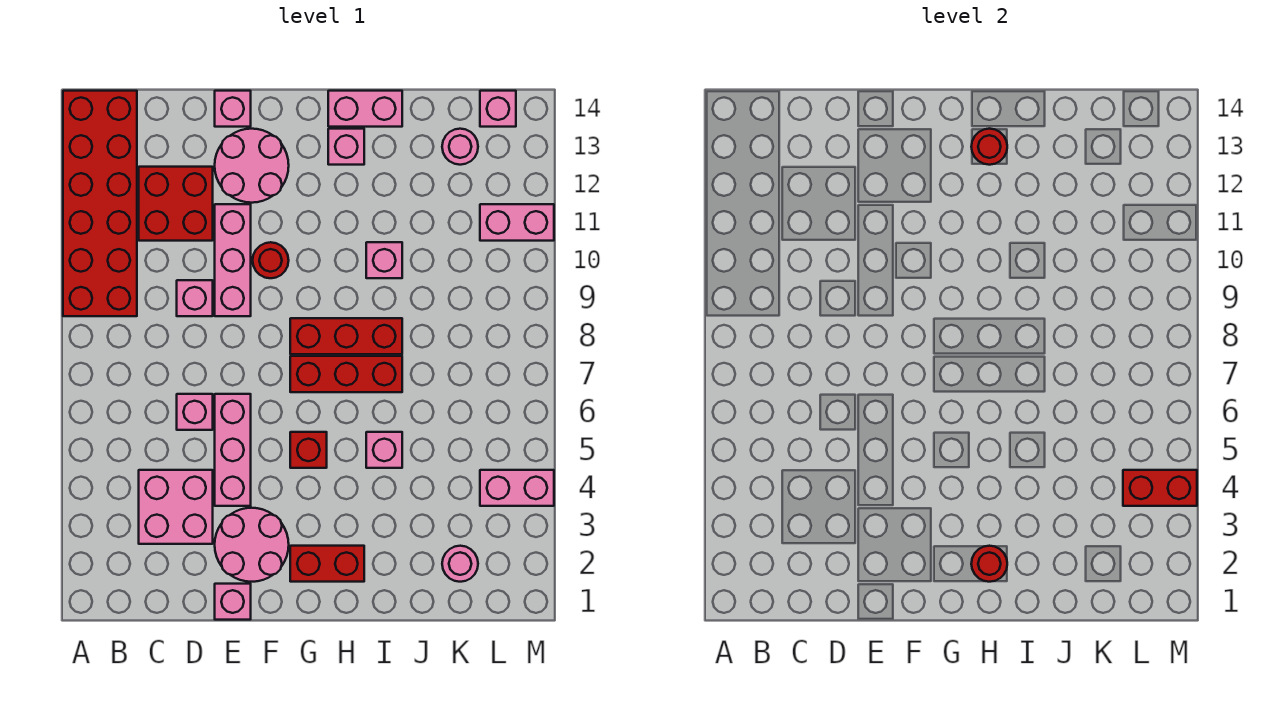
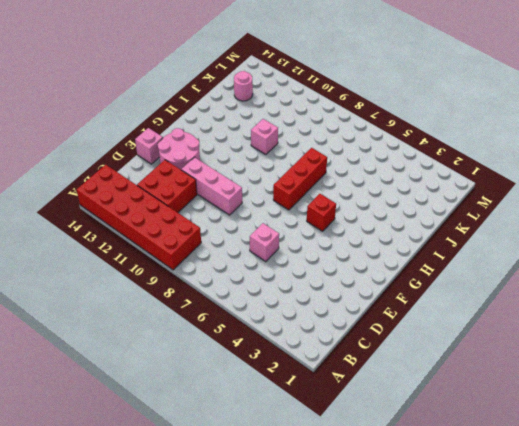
none -> pink 2x2 brick [139,470,213,544]
none -> pink 1x1 brick [177,280,213,316]
none -> pink 1x1 brick [215,584,251,620]

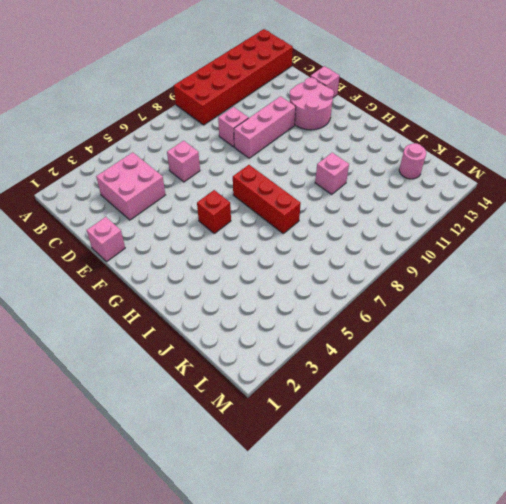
none -> red 2x2 brick [139,167,213,241]
none -> pink 2x2 round brick [215,508,289,582]
none -> pink 1x3 brick [215,394,251,506]

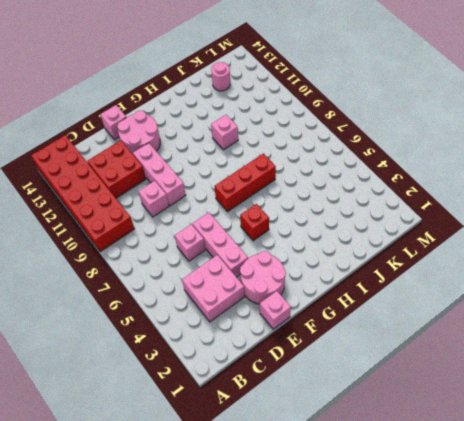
none -> red 1x1 round brick [253,242,289,278]
none -> red 1x2 brick [290,546,364,582]
none -> red 1x3 brick [290,318,402,354]

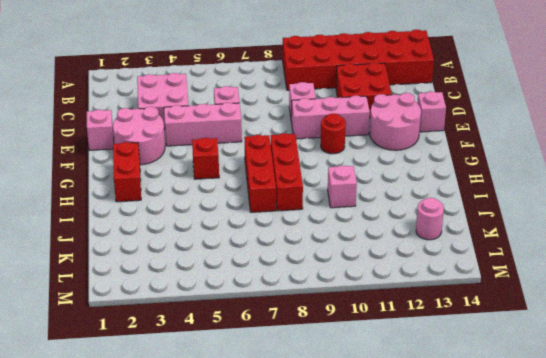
none -> pink 1x1 brick [328,129,364,165]
none -> pink 1x2 brick [328,91,402,127]
none -> pink 1x1 brick [366,432,402,468]

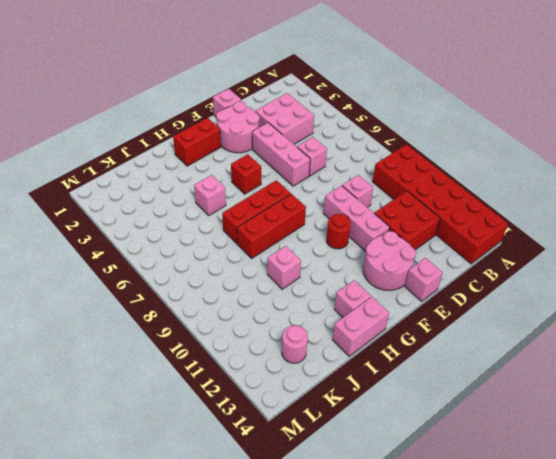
none -> pink 1x1 round brick [442,546,478,582]
none -> pink 1x2 brick [480,470,554,506]
none -> pink 1x2 brick [480,204,554,241]

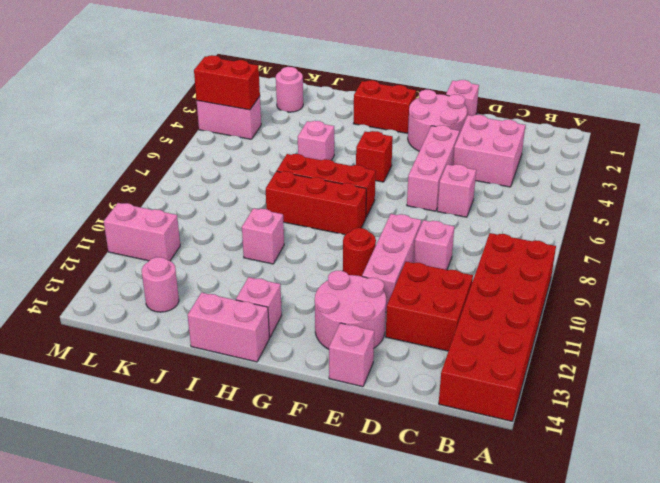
none -> pink 1x1 brick [480,91,516,127]
none -> red 1x1 round brick [971,546,1007,582]
none -> red 1x1 round brick [971,129,1007,165]

